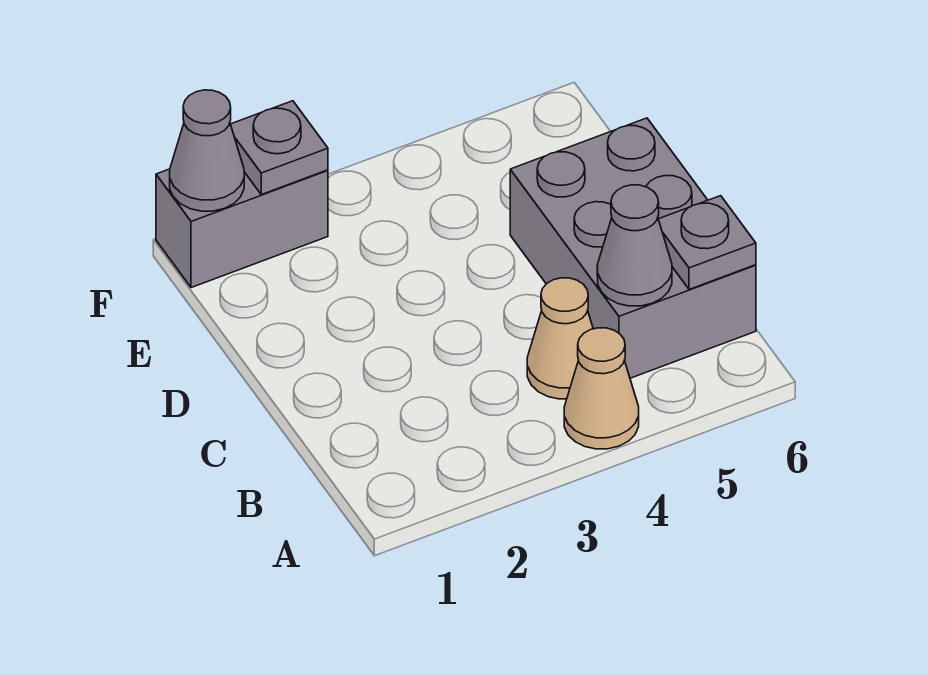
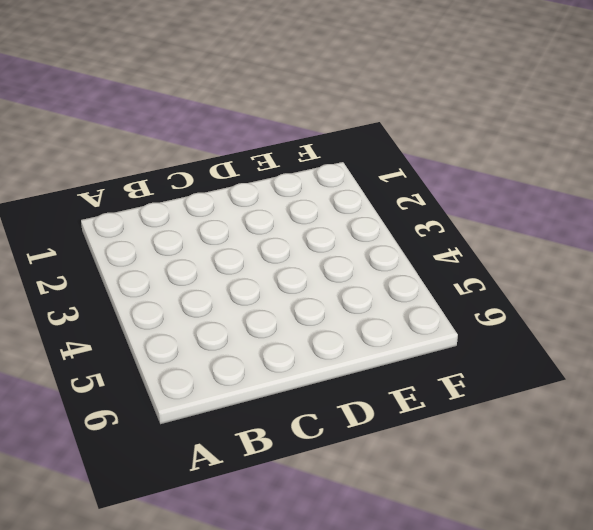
none -> tan 1x1 cone [564,328,639,449]
none -> tan 1x1 cone [527,278,593,399]

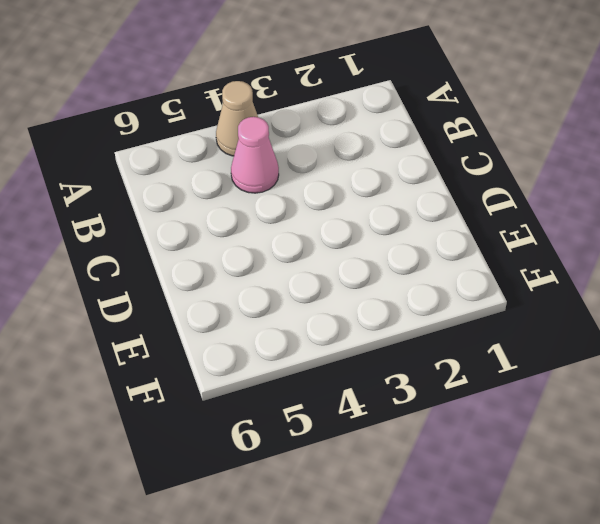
pink 1x1 cone [231,117,279,193] -> tan 1x1 cone [527,278,593,399]
none -> grey 2x3 brick [510,118,756,378]
none -> grey 1x2 brick [156,169,328,288]

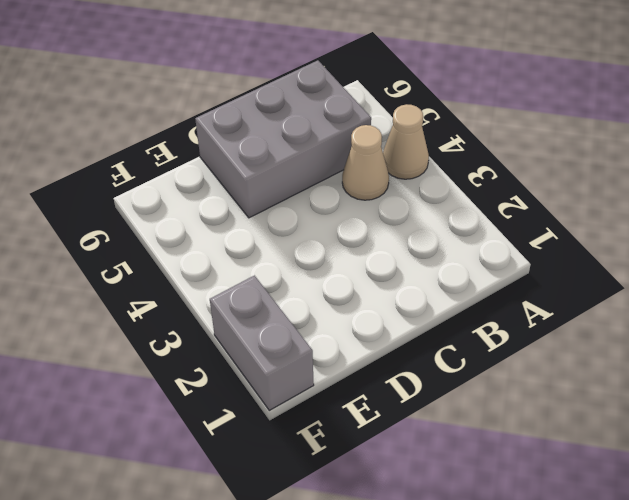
none -> grey 1x1 cone [597,185,672,306]
none -> grey 1x1 plate [658,196,756,289]

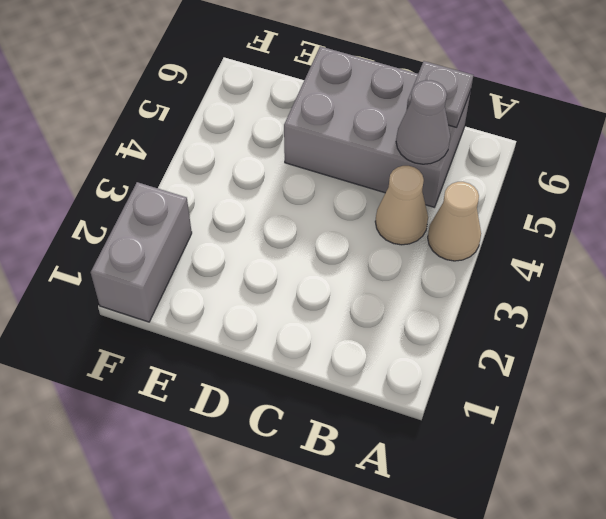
none -> grey 1x1 cone [170,90,244,211]
none -> grey 1x1 plate [231,101,328,195]

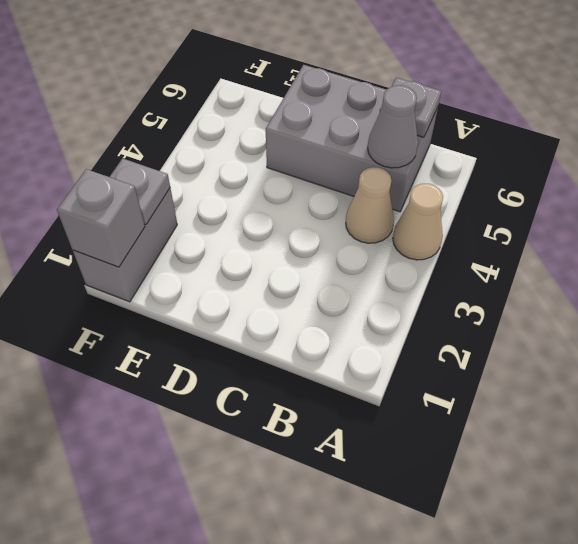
grey 1x1 brick [57,169,145,267] -> grey 1x1 cone [170,90,244,211]

